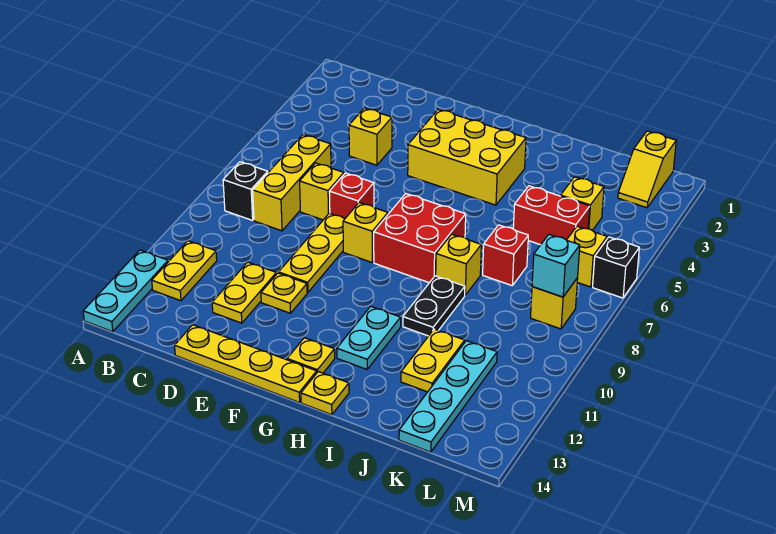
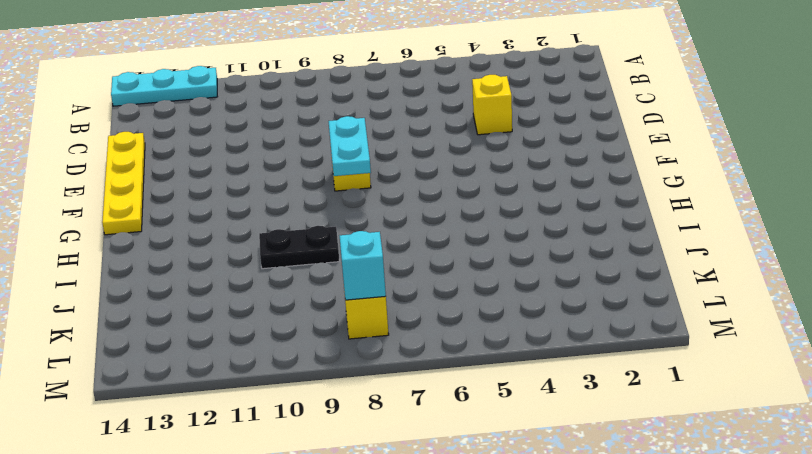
cyan 1x2 plate [329,116,371,176] -> cyan 1x2 plate turned to [337,306,401,369]
none -> black 1x1 brick [223,162,268,220]
none -> yellow 1x2 plate [152,241,217,301]
none -> yellow 1x3 brick [253,135,331,231]

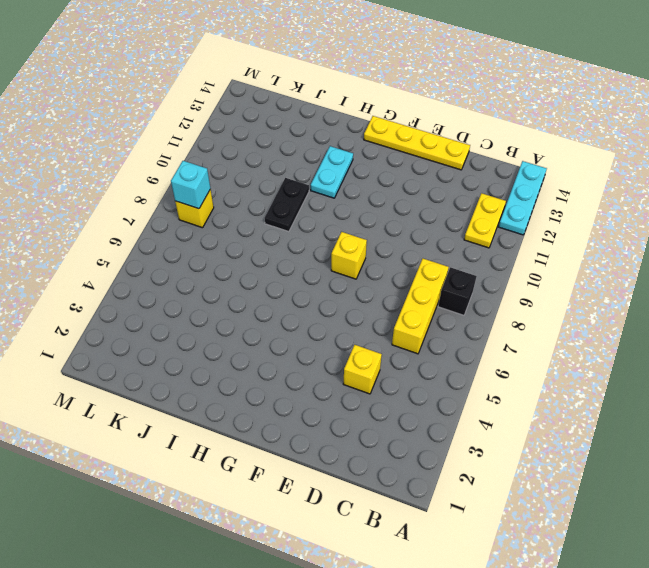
none -> yellow 1x1 brick [300,163,344,220]
none -> yellow 1x2 plate [212,262,276,323]
none -> red 1x1 brick [329,173,374,219]

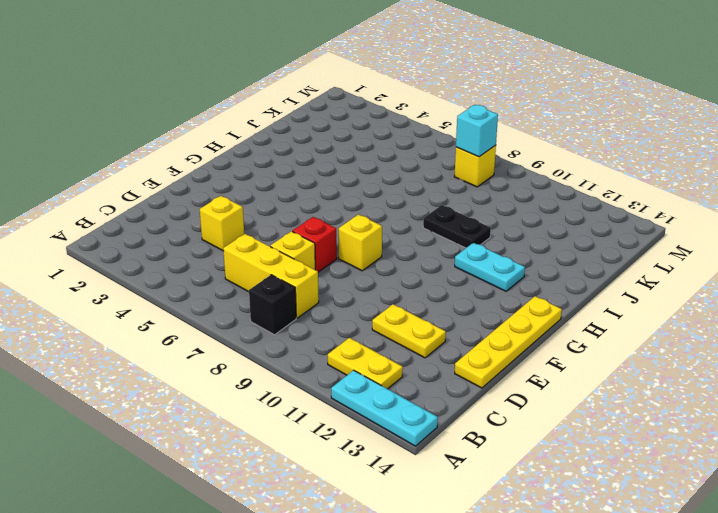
none -> yellow 1x3 plate [279,213,344,292]
none -> yellow 1x1 plate [261,273,307,313]
none -> yellow 2x3 brick [408,109,526,205]

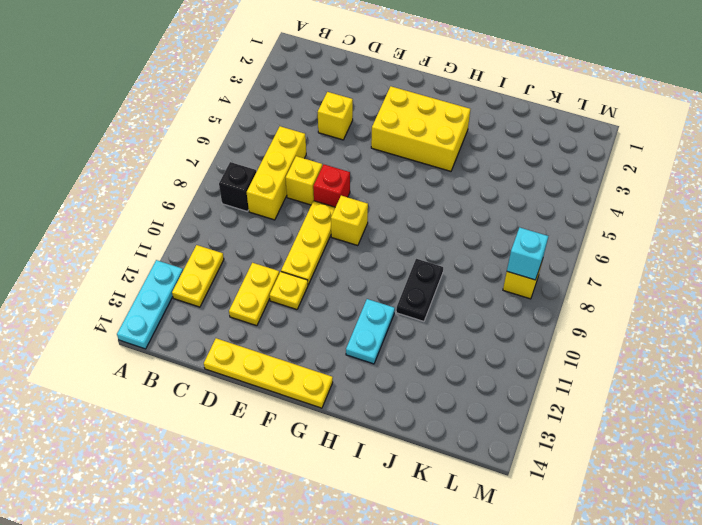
none -> red 2x2 brick [374,194,466,283]
none -> yellow 1x1 plate [287,338,335,373]
none -> yellow 1x1 plate [301,372,349,415]

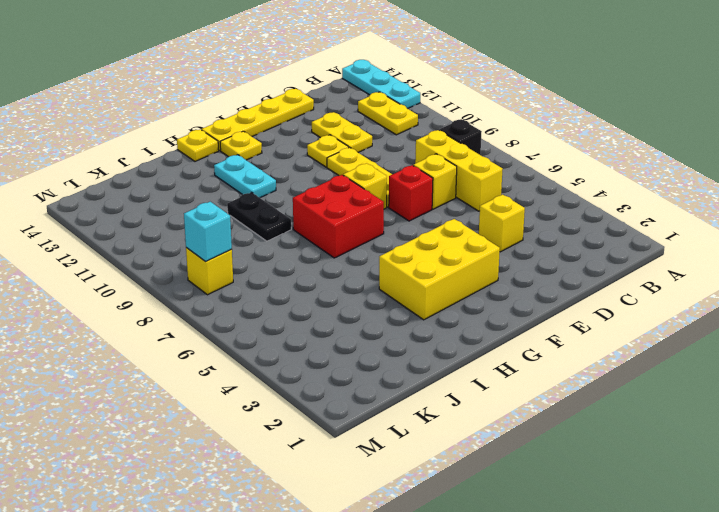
none -> yellow 1x1 brick [436,234,481,295]
none -> red 1x2 brick [513,186,590,245]
none -> red 1x1 brick [483,225,528,285]

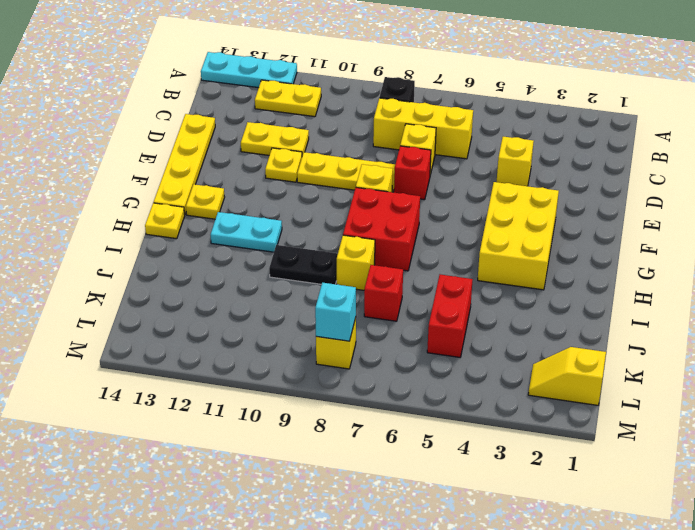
none -> yellow 1x2 plate [401,329,465,392]
none -> yellow 1x1 brick [561,177,604,231]
none -> cyan 1x4 plate [399,341,497,452]

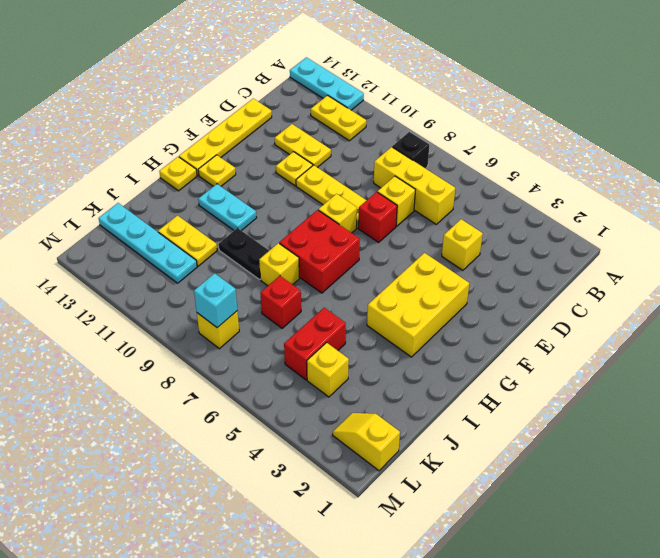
none -> yellow 1x1 brick [567,226,607,287]
none -> black 1x1 brick [593,237,639,298]

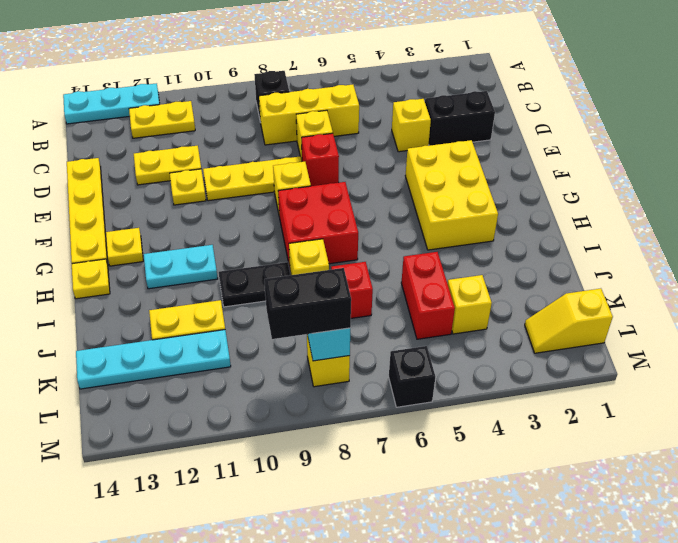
black 1x2 brick [425,91,495,146] -> none
black 1x2 brick [264,268,351,339] -> none
none -> yellow 1x1 brick [567,226,607,287]

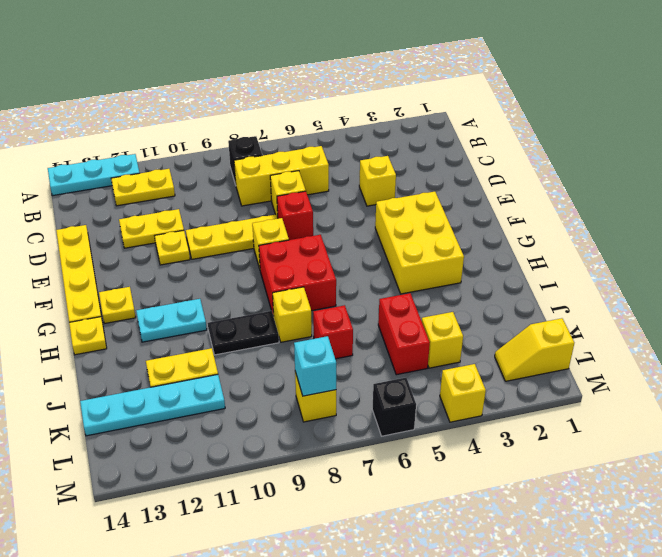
yellow 1x1 brick [440,364,486,422] -> yellow 1x1 brick moved to [567,226,607,287]

